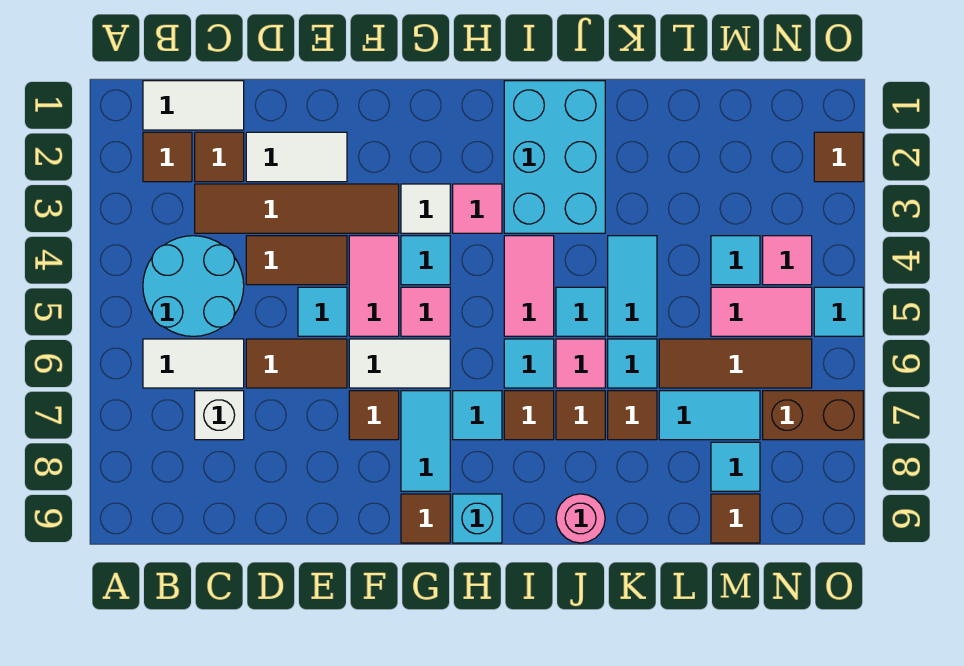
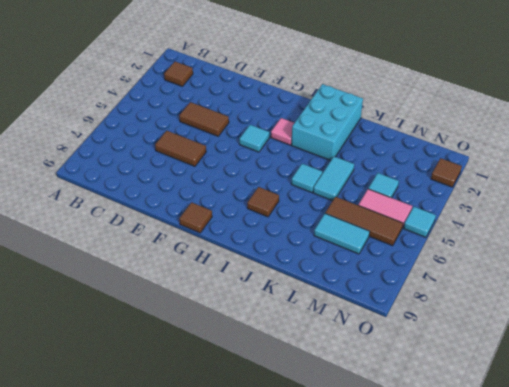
none -> white 1x2 tile [143,81,244,130]
none -> cyan 2x2 round brick [143,236,244,336]
none -> white 1x2 tile [143,339,244,388]
none -> brown 1x1 tile [195,132,244,182]

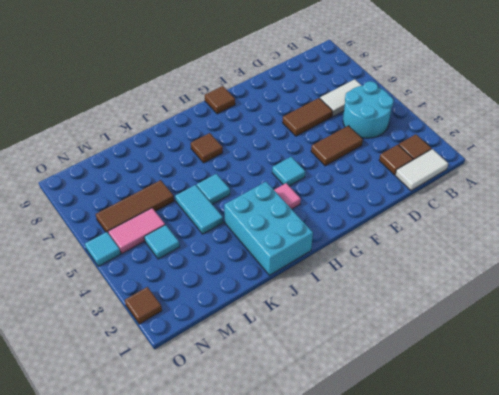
none -> brown 1x4 tile [195,184,399,233]
none -> white 1x1 brick [195,391,244,440]
none -> white 1x2 tile [246,132,347,182]
none -> cyan 1x1 tile [298,287,347,336]

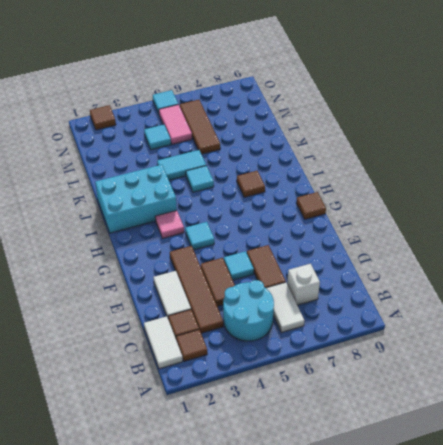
none -> pink 1x2 tile [349,236,399,336]
none -> white 1x2 tile [349,339,450,388]
none -> brown 1x1 tile [349,391,399,440]
none -> white 1x1 tile [401,184,450,233]

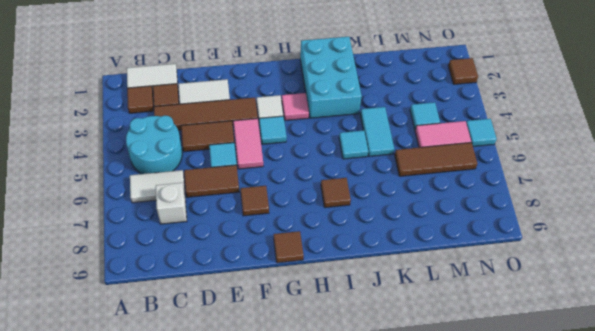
none -> white 1x2 tile [349,339,450,388]
none -> pink 1x1 tile [401,287,450,336]
none -> cyan 1x2 tile [401,391,450,491]
none -> cyan 1x1 tile [453,391,502,440]

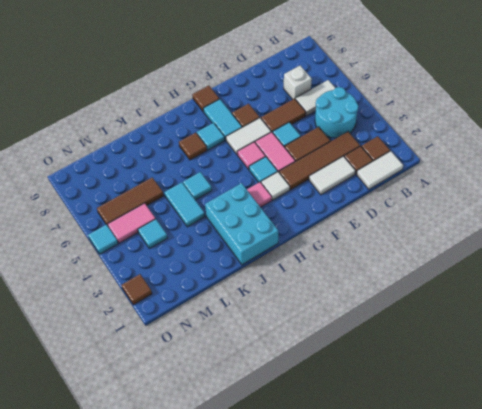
none -> cyan 1x1 brick [453,494,502,543]
none -> pink 1x2 tile [504,236,554,336]
none -> cyan 1x1 tile [504,339,554,388]
none -> pink 1x1 tile [556,339,605,388]

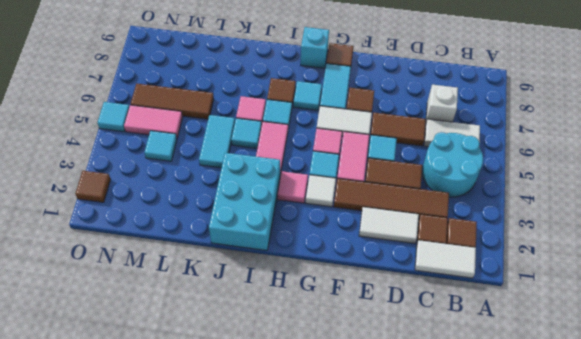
none -> brown 1x1 tile [556,391,605,440]
none -> pink 1x1 round brick [556,494,605,543]
none -> cyan 1x1 tile [608,339,657,388]
none -> brown 1x1 tile [608,391,657,440]

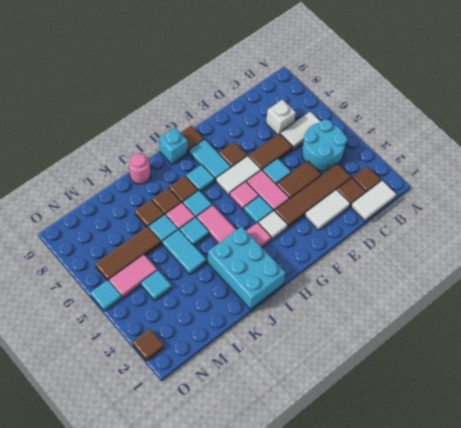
none -> cyan 1x2 tile [659,391,760,440]
none -> cyan 1x1 tile [711,442,760,491]
none -> brown 1x1 tile [711,494,760,543]
none -> pink 1x1 tile [763,236,812,285]

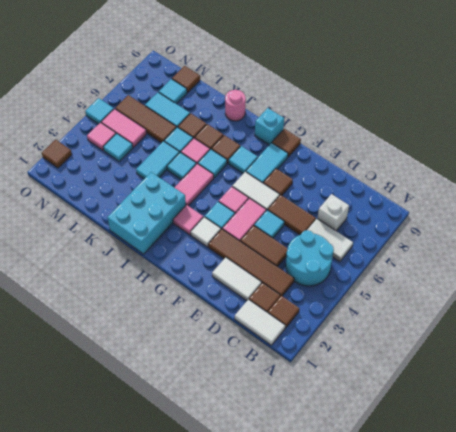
none -> brown 1x2 brick [763,391,863,440]

